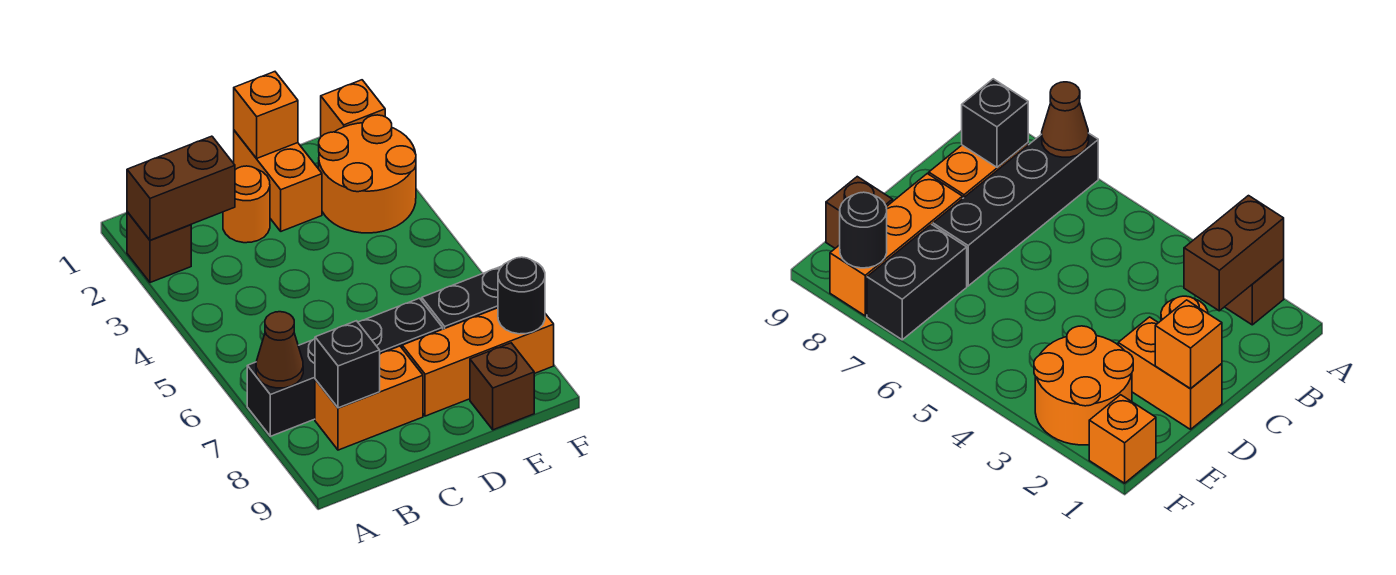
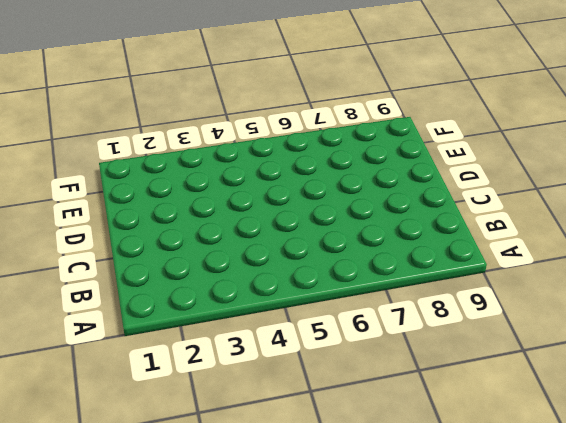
none -> brown 1x1 brick [127,212,191,283]
none -> black 1x4 brick [247,298,443,436]
none -> orange 1x2 brick [315,346,423,450]

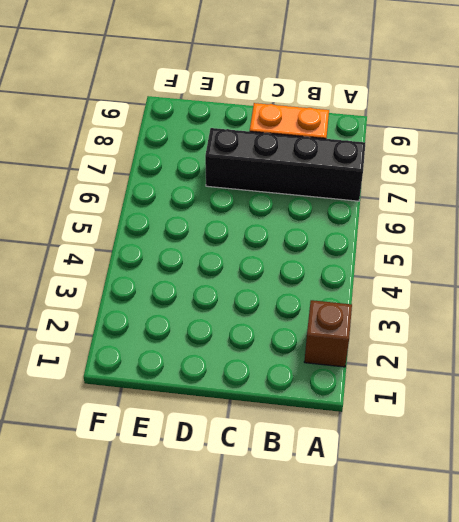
none -> orange 1x1 round brick [223,166,270,243]
none -> orange 1x2 brick [234,131,322,231]
none -> orange 1x3 brick [402,308,554,416]

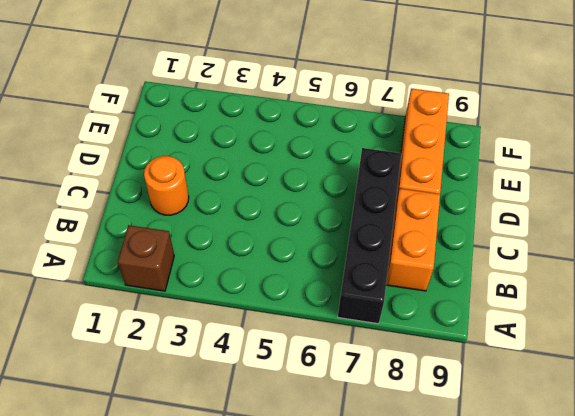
none -> orange 1x2 brick [234,131,322,231]
none -> orange 2x2 round brick [319,115,416,233]
none -> black 1x2 brick [422,266,502,329]

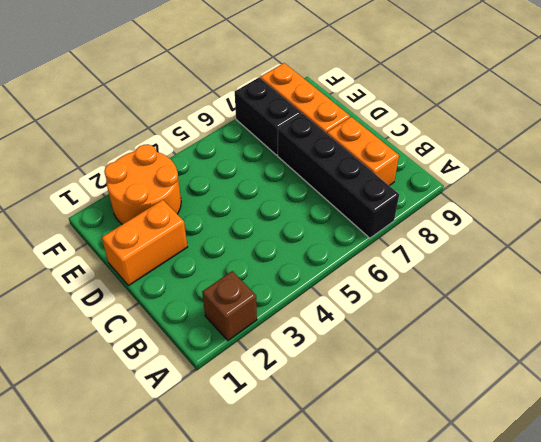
none -> orange 1x1 round brick [223,166,270,243]
none -> brown 1x1 brick [470,343,534,430]
none -> orange 1x1 brick [321,80,385,137]

